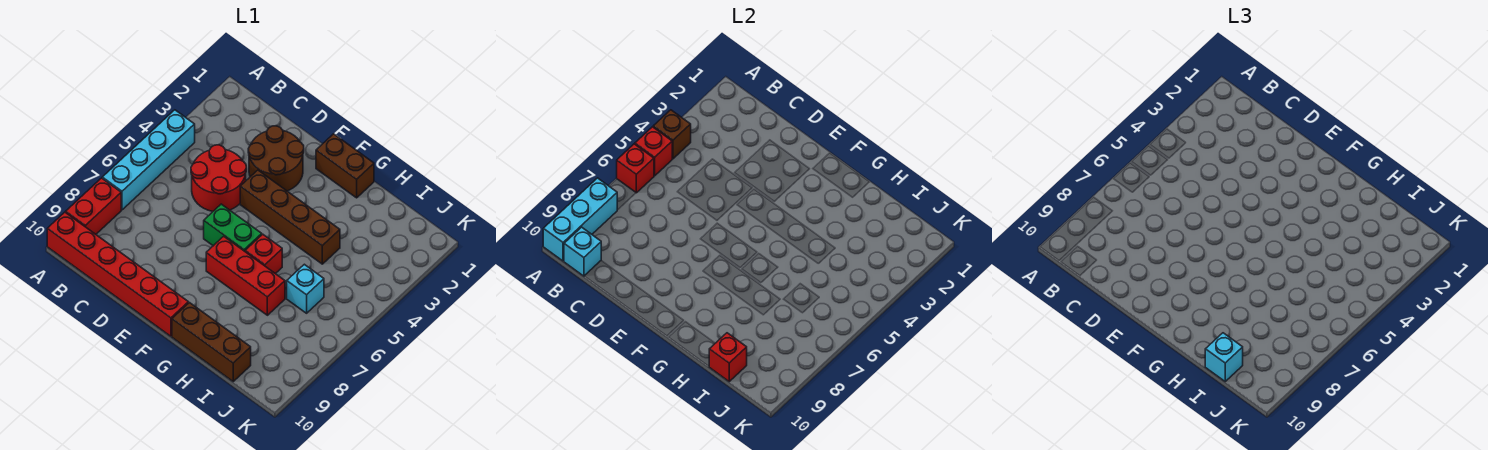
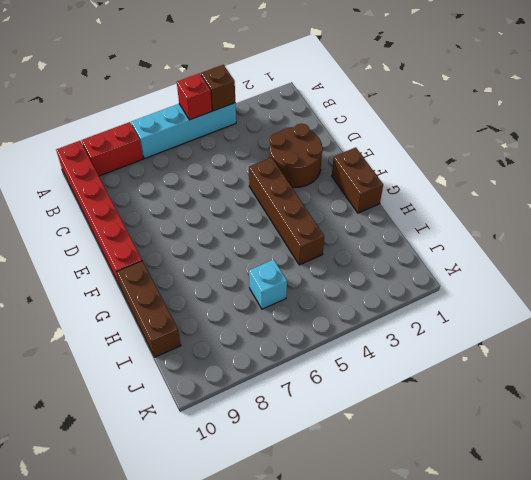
none -> red 2x2 round brick [191,145,246,211]
none -> green 1x2 brick [204,204,262,251]
none -> red 1x3 brick [206,236,285,315]

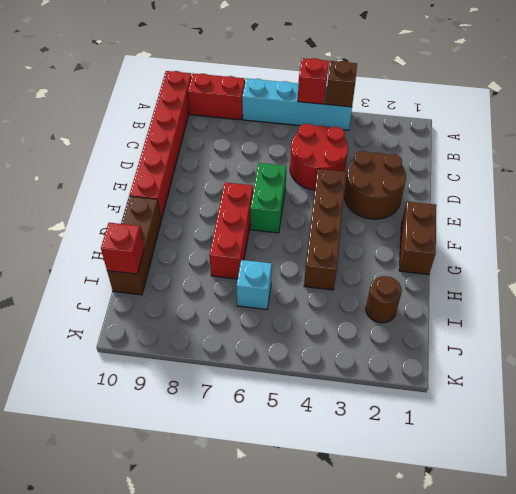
brown 1x1 round brick [366,276,402,323] -> none
none -> red 1x1 brick [245,234,282,274]
none -> red 1x1 brick [617,144,654,193]
none -> cyan 1x3 brick [543,178,617,261]

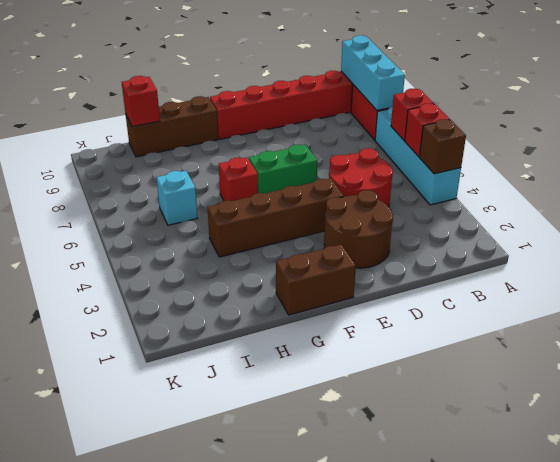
none -> red 1x3 brick [206,236,285,315]
none -> cyan 1x1 brick [564,227,601,276]
none -> cyan 1x1 brick [1205,333,1243,381]

